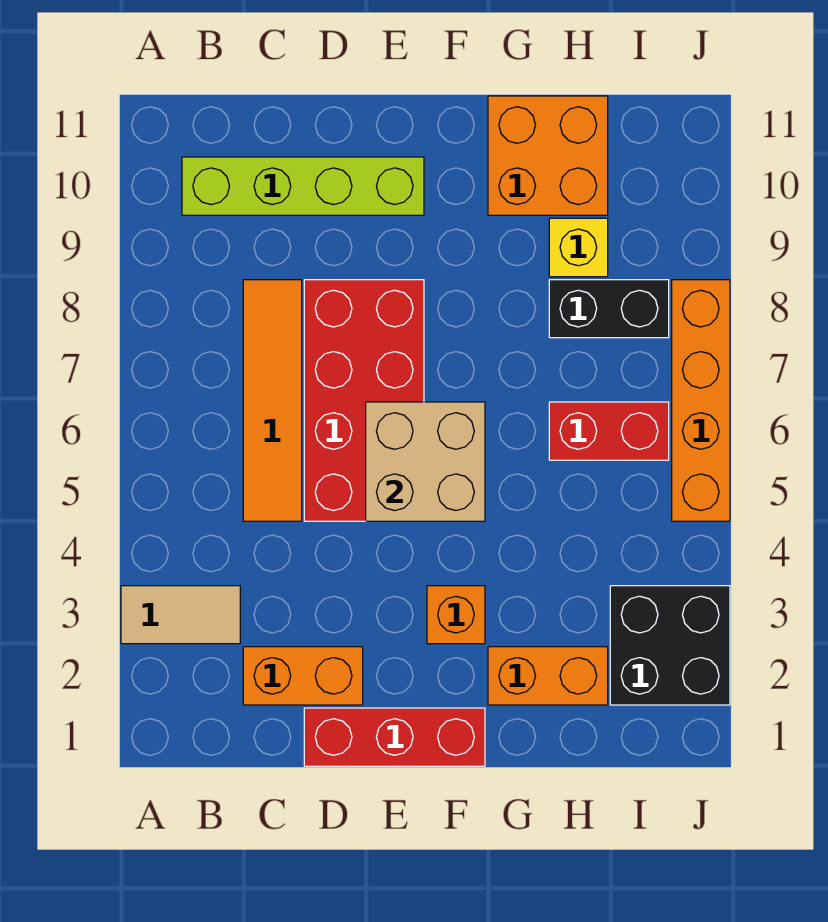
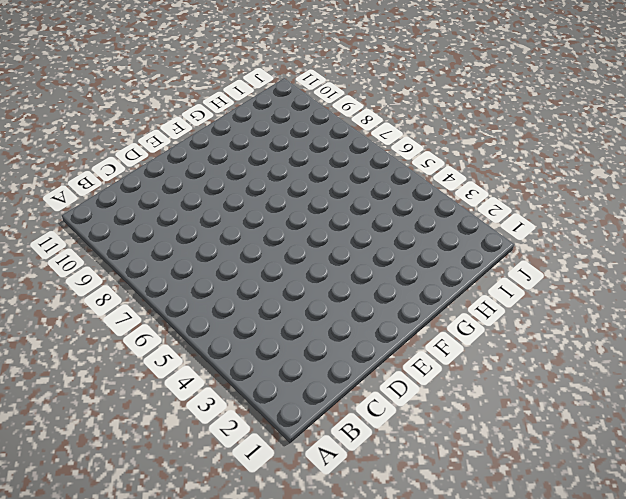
none -> tan 1x2 tile [121,586,240,644]
none -> lime 1x4 brick [182,157,424,215]
none -> orange 1x2 brick [243,647,363,705]

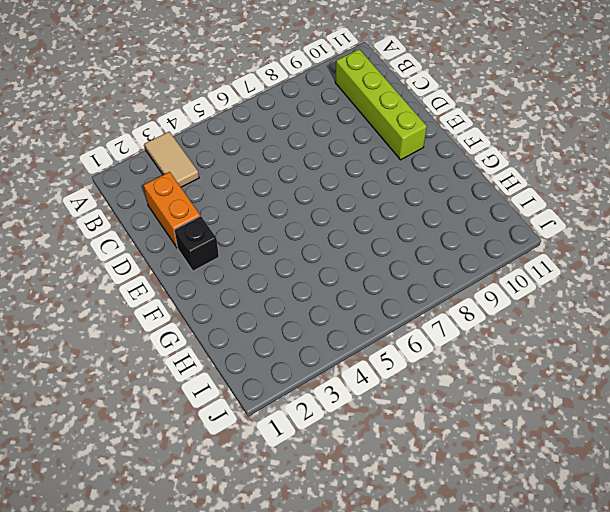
black 1x1 brick [174,216,219,271] -> none
none -> orange 1x4 tile [243,280,302,521]
none -> red 1x3 brick [304,708,485,766]
none -> red 2x4 brick [304,280,424,521]

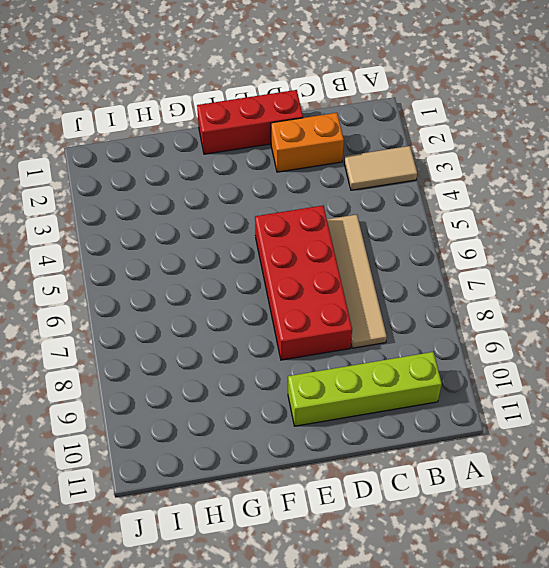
tan 1x4 tile [327,215,387,348] -> orange 1x4 tile [243,280,302,521]
none -> orange 1x1 brick [427,586,485,644]
none -> orange 1x2 brick [488,647,608,705]
none -> orange 2x2 brick [488,96,608,215]

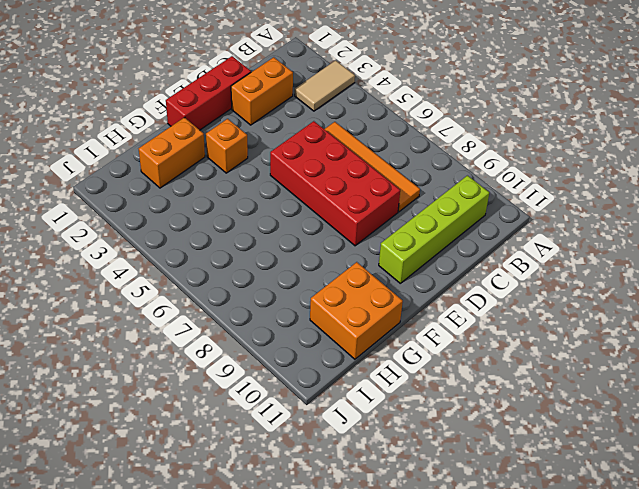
none -> red 1x2 brick [549,402,669,460]
none -> black 1x2 brick [549,280,669,338]
none -> yellow 1x1 brick [549,218,608,277]

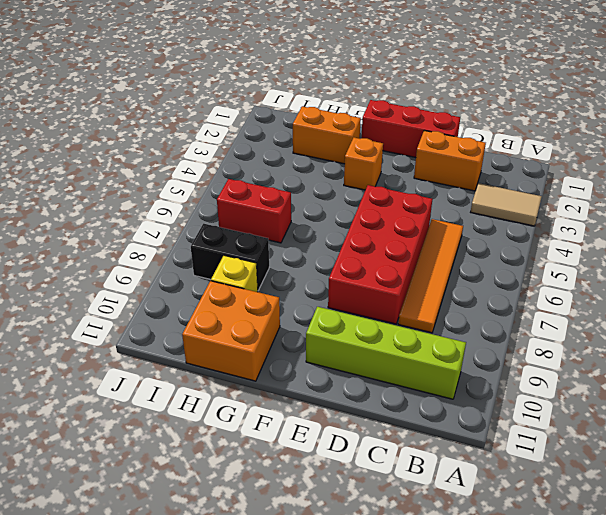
none -> black 2x2 brick [610,586,730,705]
none -> orange 1x4 brick [672,280,730,521]
none -> tan 2x2 brick [366,402,485,521]

